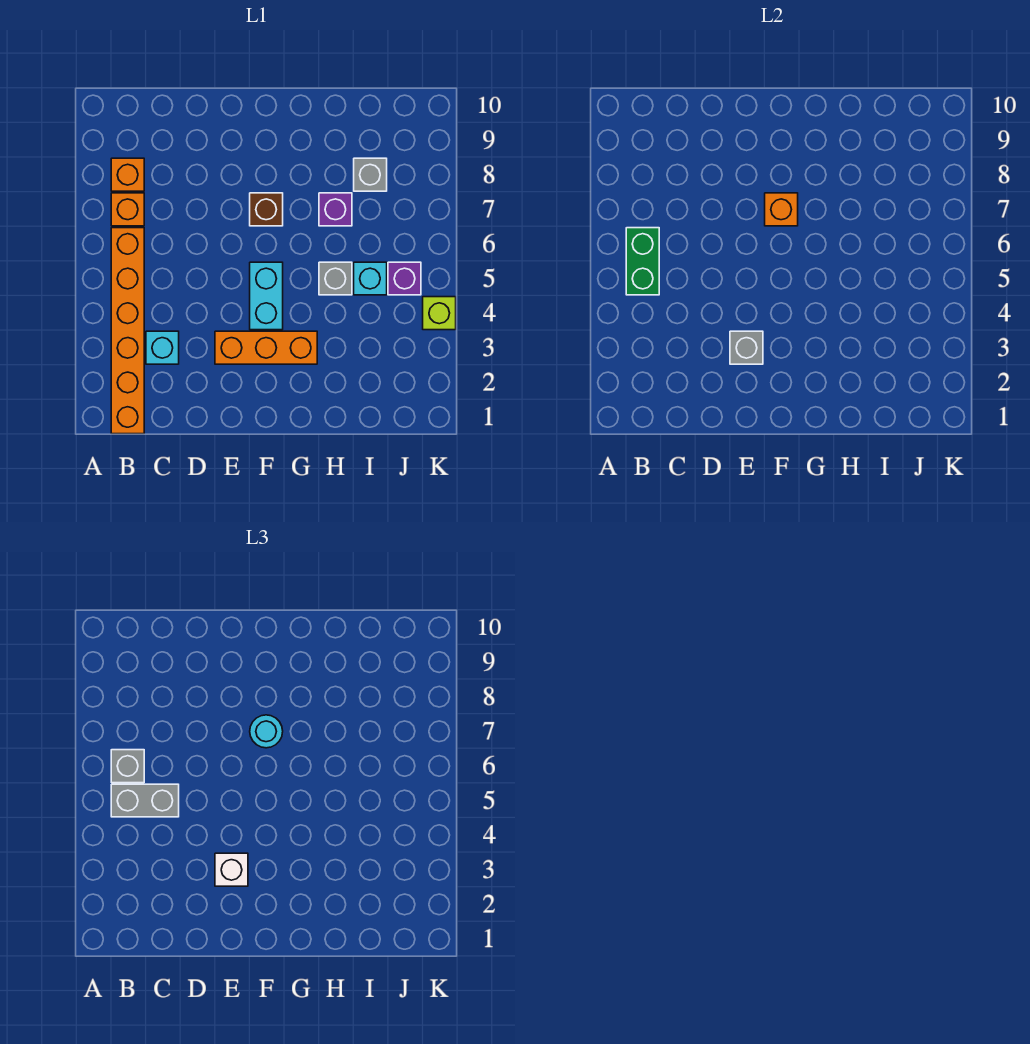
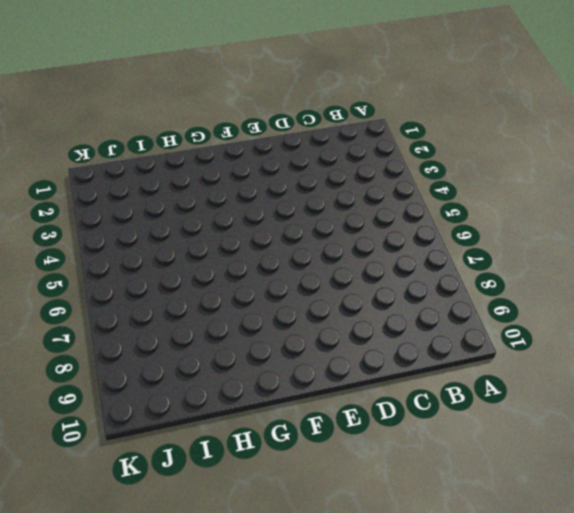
none -> orange 1x6 brick [111,228,144,434]
none -> orange 1x1 brick [111,193,144,226]
none -> orange 1x1 brick [111,158,144,191]

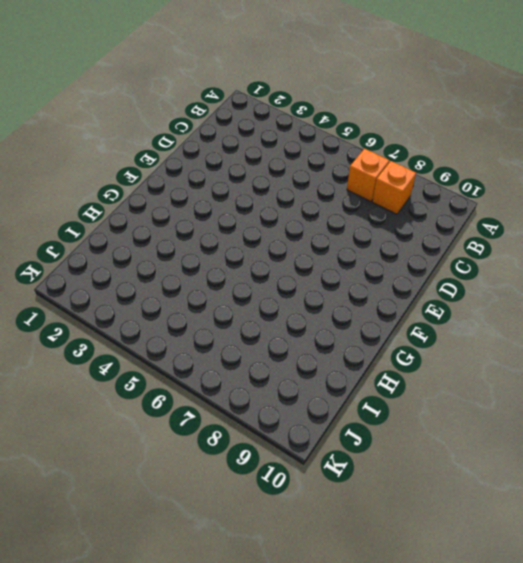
none -> orange 1x6 brick [111,228,144,434]
none -> cyan 1x1 brick [146,331,179,364]
none -> orange 1x3 brick [215,331,317,364]

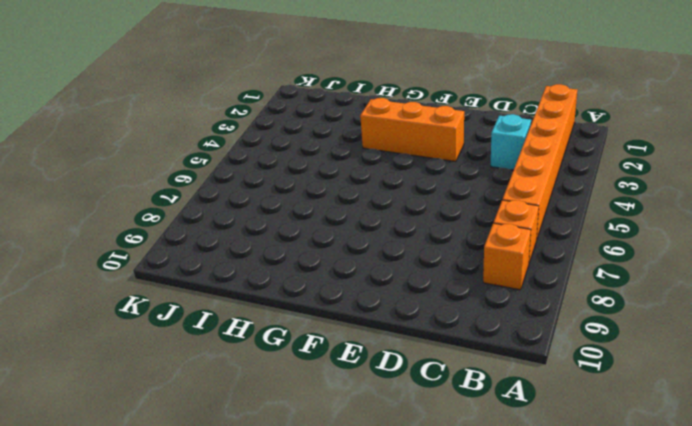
none -> cyan 1x2 brick [250,262,283,330]
none -> brown 1x1 brick [250,193,283,226]
none -> grey 1x1 brick [319,262,352,295]

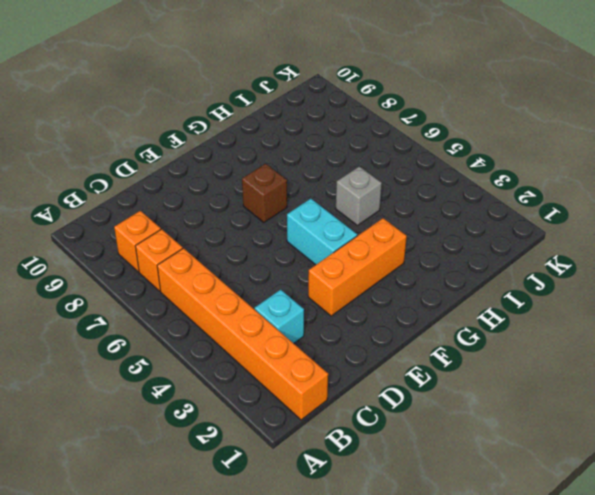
none -> purple 1x1 brick [319,193,352,226]
none -> cyan 1x1 brick [354,262,387,295]
none -> grey 1x1 brick [354,158,387,191]

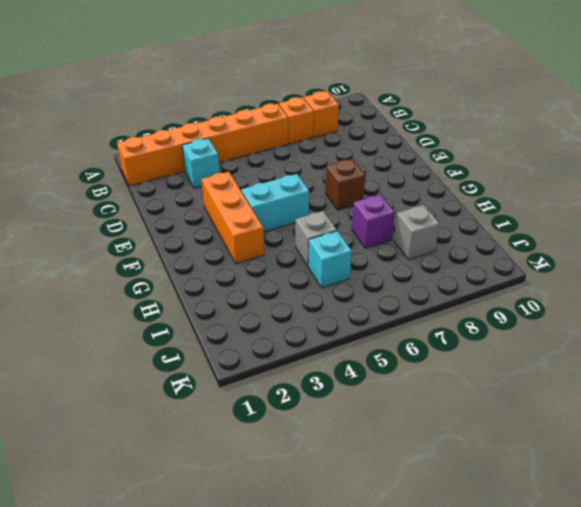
none -> purple 1x1 brick [388,262,421,295]
none -> lime 1x1 brick [423,297,456,330]
none -> green 1x2 brick [626,228,659,295]

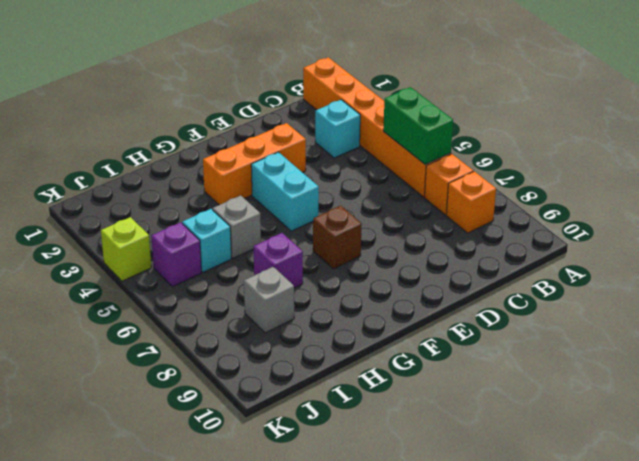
none -> grey 1x1 brick [730,331,763,364]
none -> orange 1x1 brick [765,193,798,226]
none -> grey 1x2 brick [111,784,179,817]

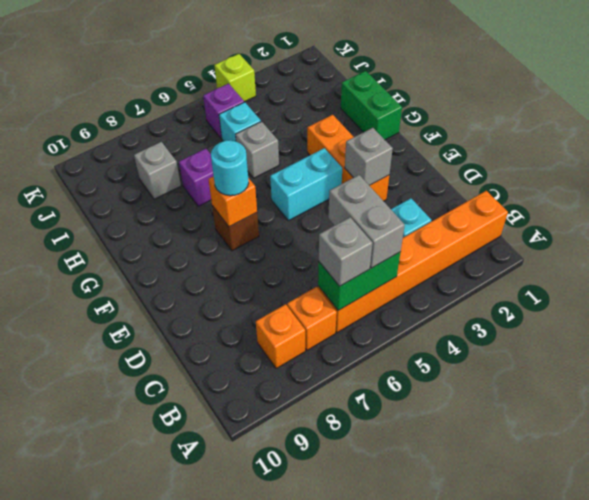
green 1x2 brick [341,71,402,140] -> none
none -> white 1x1 brick [215,853,248,886]

